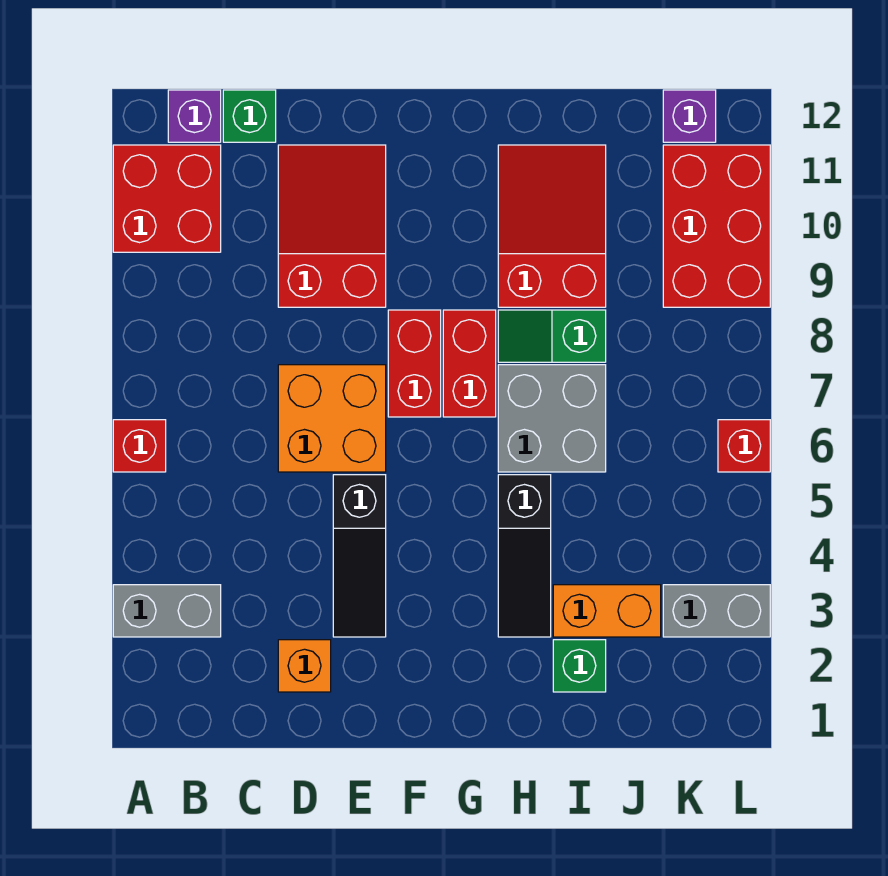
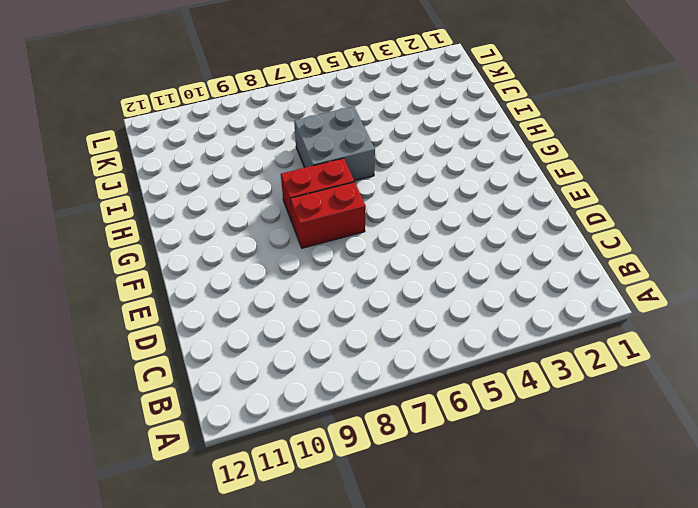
none -> grey 1x2 brick [113,585,221,637]
none -> red 1x1 brick [113,420,166,472]
none -> red 2x2 brick [113,145,221,252]

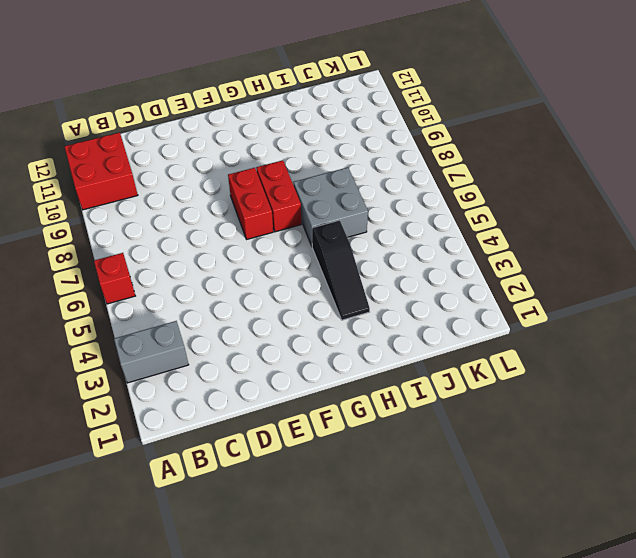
none -> purple 1x1 brick [168,90,221,142]
none -> green 1x1 brick [223,90,276,142]
none -> orange 1x1 brick [278,640,331,692]

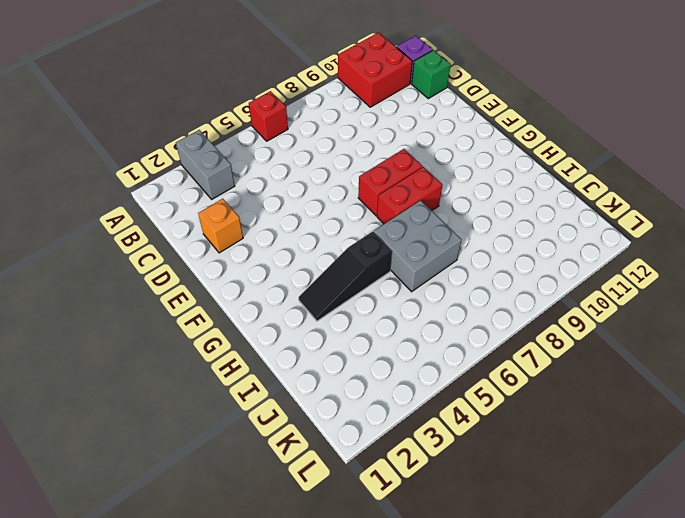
none -> orange 2x2 brick [278,365,386,472]
none -> red 2x3 slope [278,145,386,307]
none -> black 1x3 slope [333,475,386,637]

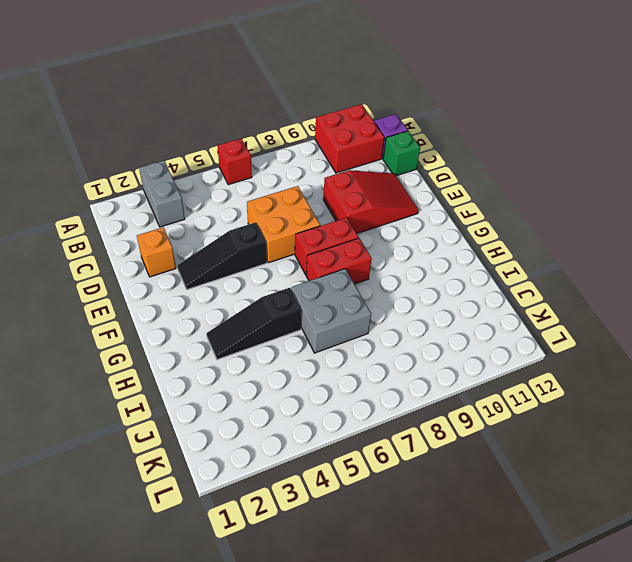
none -> green 1x2 slope [498,310,606,362]
none -> red 2x3 slope [498,145,606,307]
none -> green 1x1 brick [553,640,606,692]

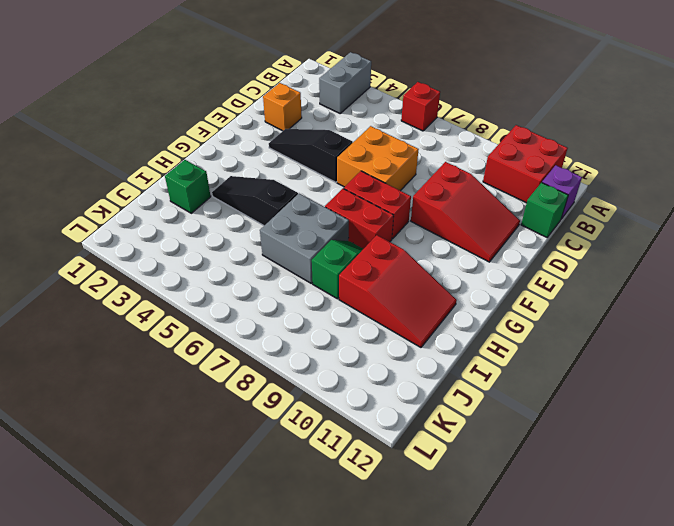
none -> orange 1x2 brick [553,585,661,637]
none -> grey 1x2 brick [663,585,770,637]
none -> red 2x3 brick [663,145,770,307]

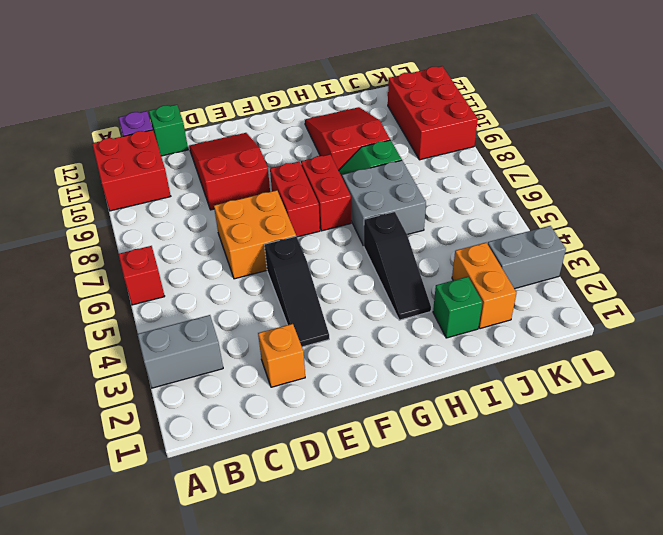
orange 1x2 brick [452,243,516,329] -> orange 1x2 brick turned to [553,585,661,637]
none -> purple 1x1 brick [663,90,716,142]
none -> red 1x1 brick [718,420,770,472]

